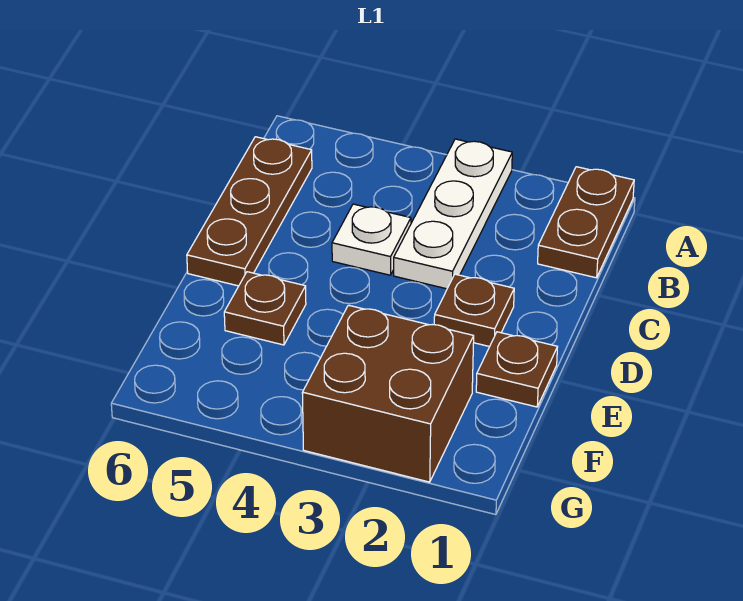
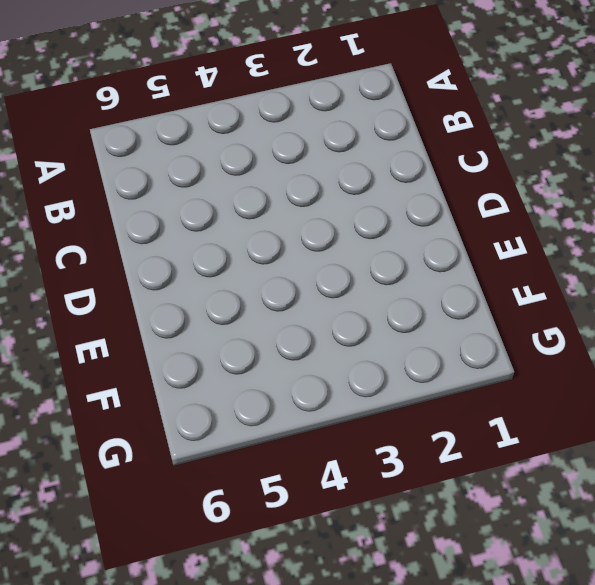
none -> brown 1x2 plate [538,167,634,278]
none -> white 1x3 plate [394,139,512,289]

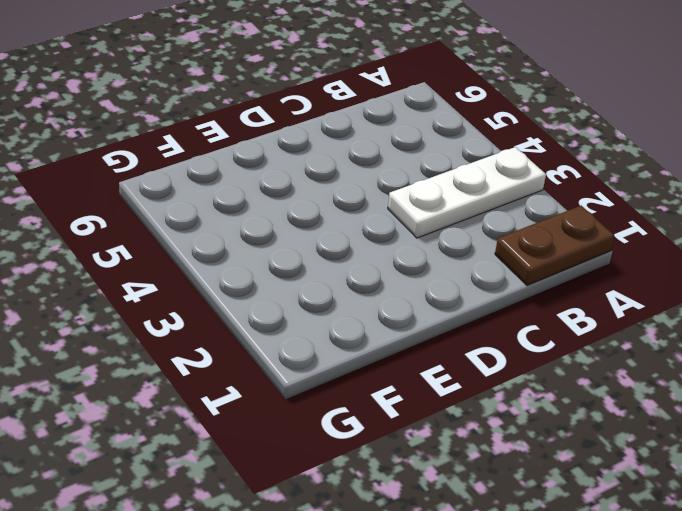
none -> brown 1x3 plate [187,137,312,286]
none -> white 1x1 plate [332,204,411,275]

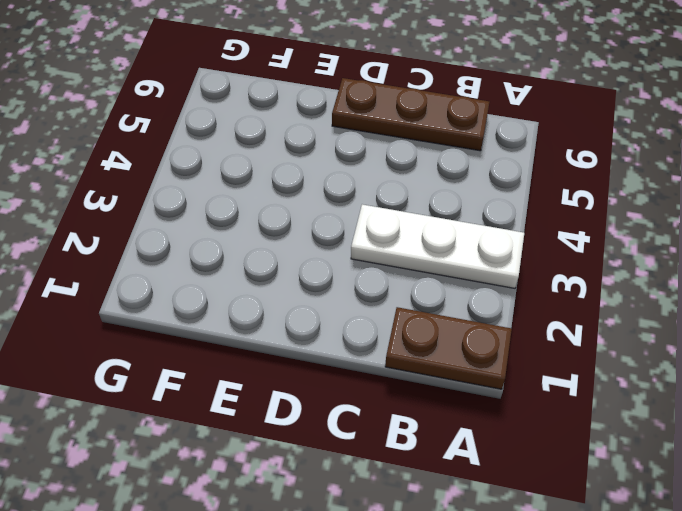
none -> white 1x1 plate [332,204,411,275]
none -> brown 1x1 plate [434,274,514,347]

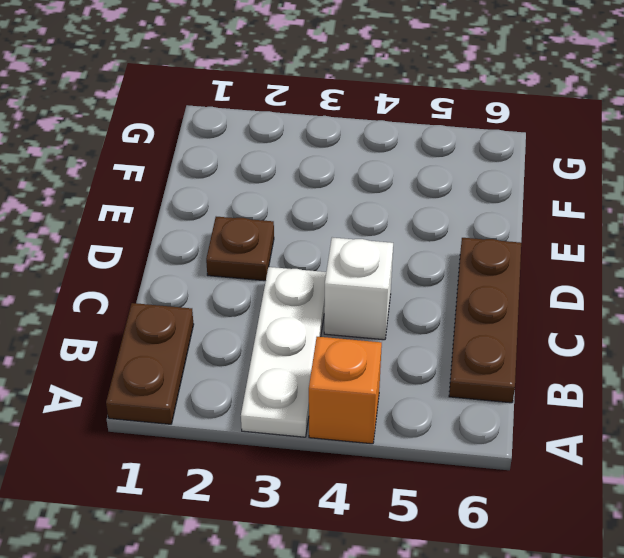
orange 1x1 brick [309,337,382,444] -> none
white 1x1 brick [324,237,393,340] -> white 1x1 plate [332,204,411,275]
none -> brown 1x1 plate [476,332,557,407]
none -> brown 1x1 plate [224,272,306,345]

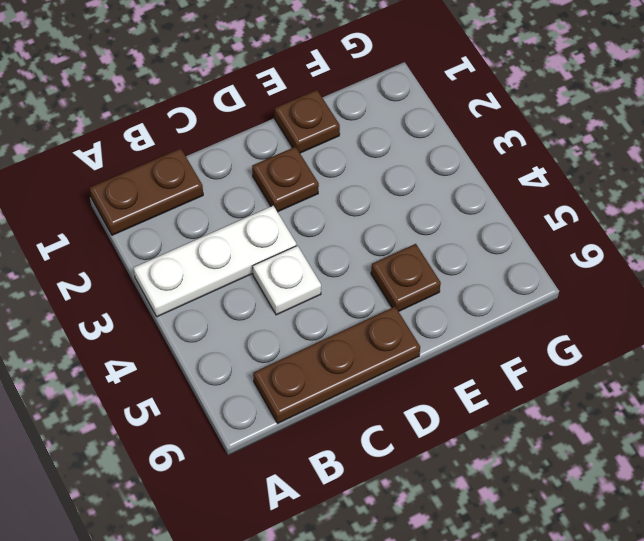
none -> brown 2x2 brick [302,305,474,482]

